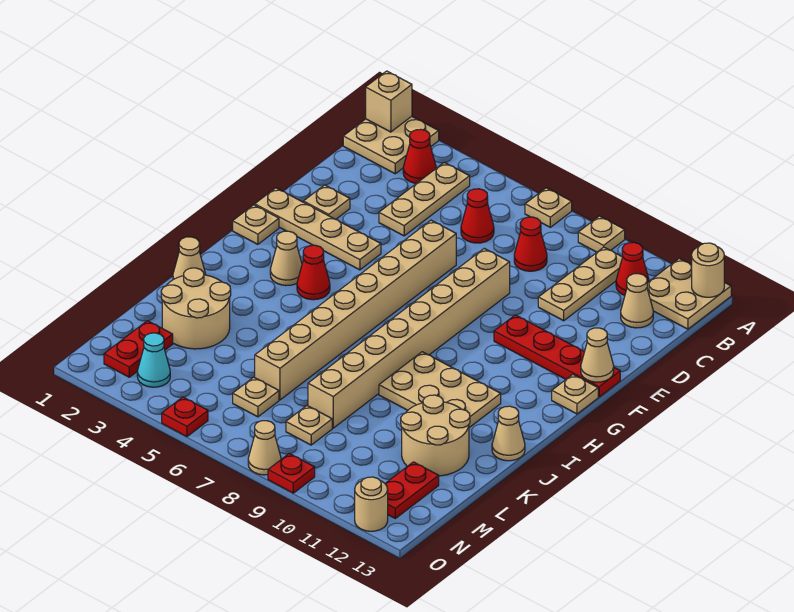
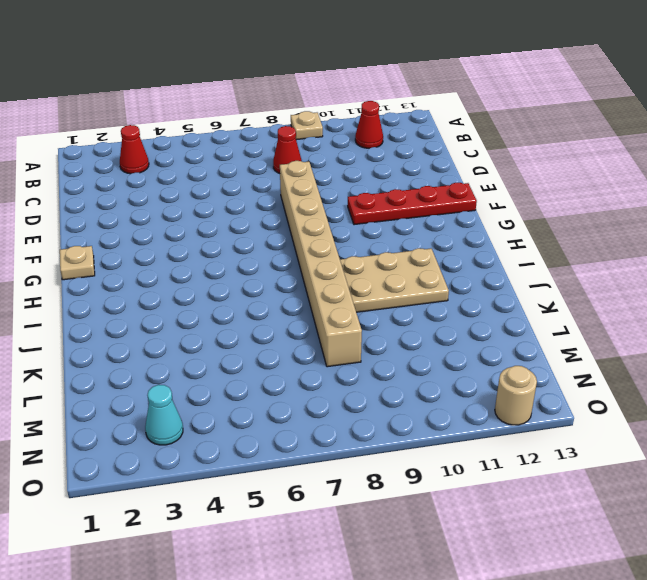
none -> tan 2x2 plate [343,116,439,174]
none -> tan 1x1 plate [525,188,572,227]
none -> tan 2x2 plate [647,258,731,329]
none -> tan 1x3 plate [379,162,470,236]

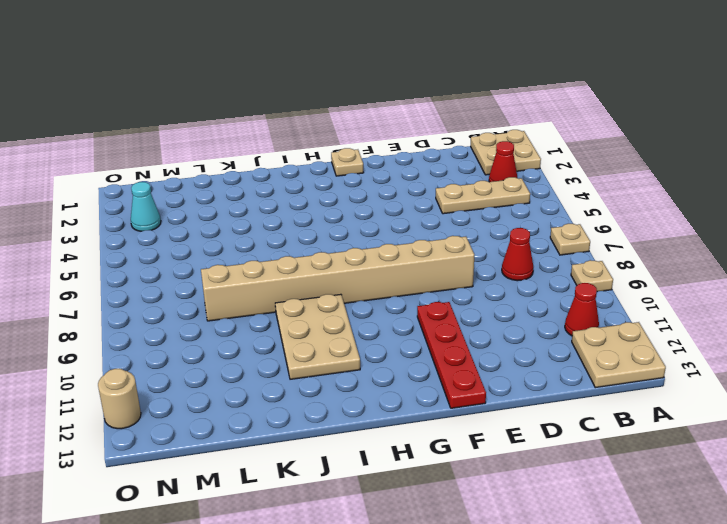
none -> tan 1x3 plate [538,247,622,321]
none -> red 1x1 cone [461,189,494,243]
none -> tan 1x1 cone [621,274,653,328]
none -> tan 1x1 plate [304,185,350,219]

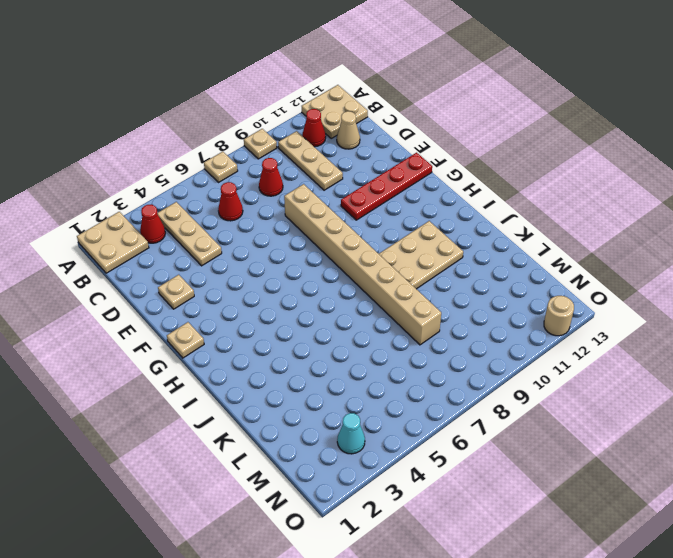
none -> tan 1x8 brick [255,220,456,400]
none -> tan 1x4 plate [255,188,381,270]
none -> tan 1x1 plate [552,375,598,414]
none -> tan 1x1 cone [270,231,302,286]

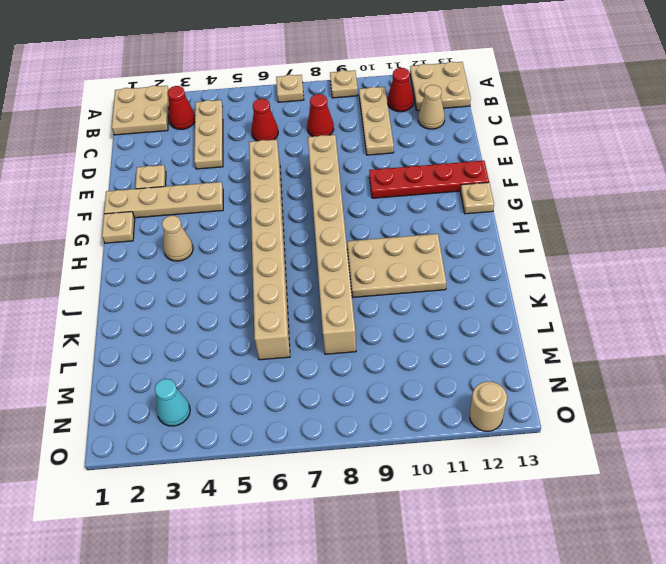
none -> red 1x1 cone [297,245,330,300]
none -> tan 1x1 cone [173,237,206,280]
none -> tan 1x1 cone [492,406,525,461]
none -> tan 2x2 round brick [161,268,231,349]

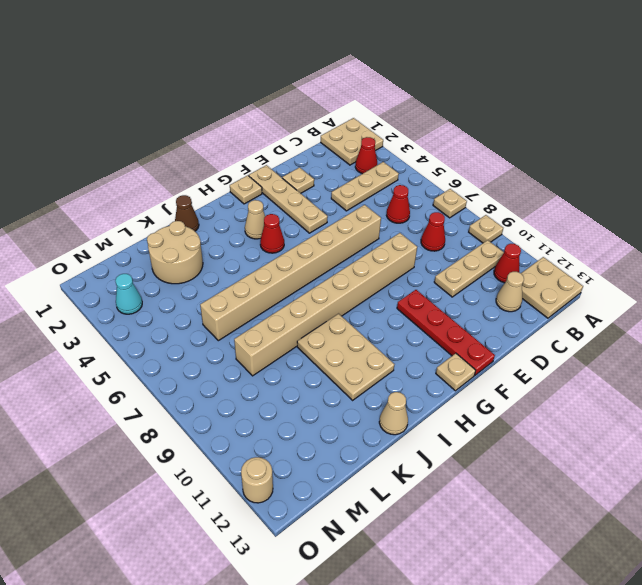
brown 1x1 cone [175,195,199,231] -> tan 1x1 cone [173,237,206,280]
none -> tan 2x2 round brick [401,395,470,476]
none -> red 1x2 plate [104,321,173,377]
none -> tan 1x1 plate [233,377,279,417]
none -> tan 1x1 plate [286,406,332,445]

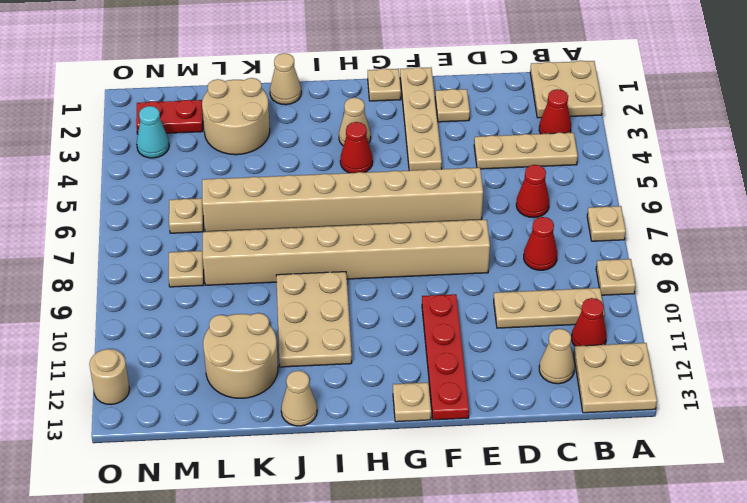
none -> red 1x2 plate [385,462,439,518]
none -> red 1x1 plate [162,397,208,437]
none -> tan 1x1 cone [248,421,281,475]
none -> red 1x1 plate [268,454,315,493]

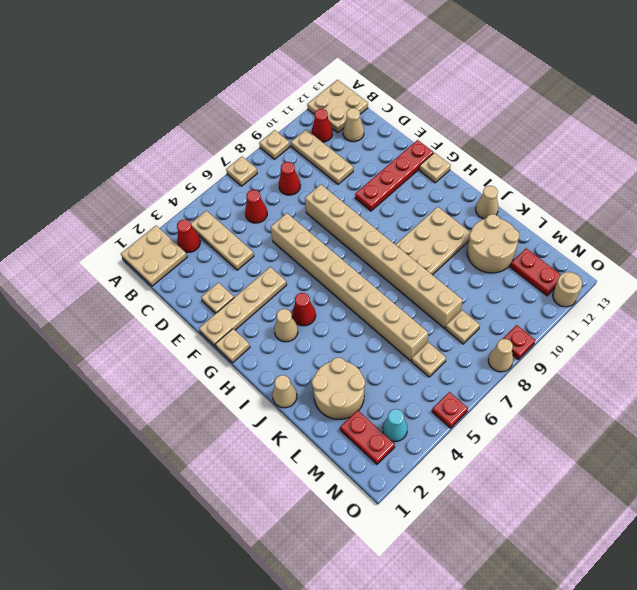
none -> tan 1x1 brick [366,71,412,132]
none -> tan 1x1 round brick [692,243,724,297]
none -> tan 1x1 cone [581,328,614,382]

